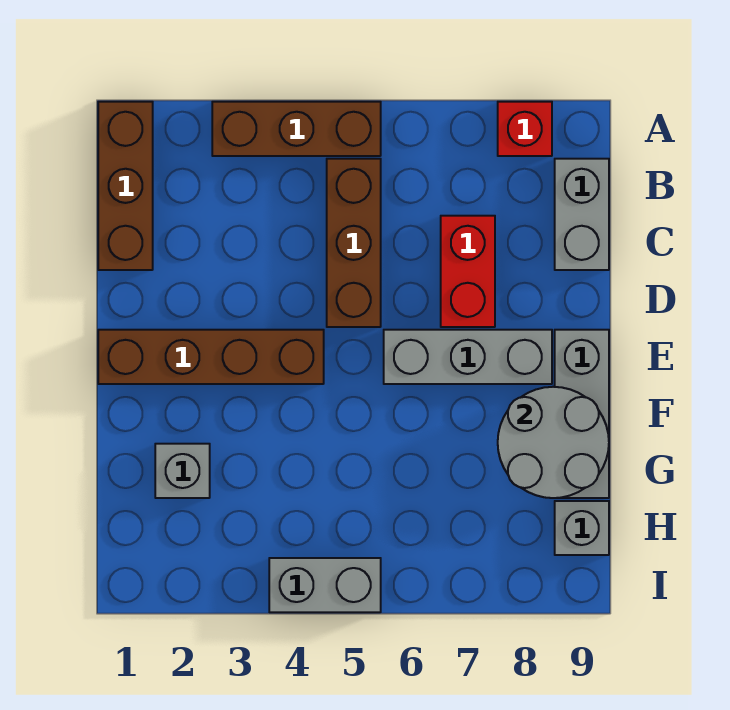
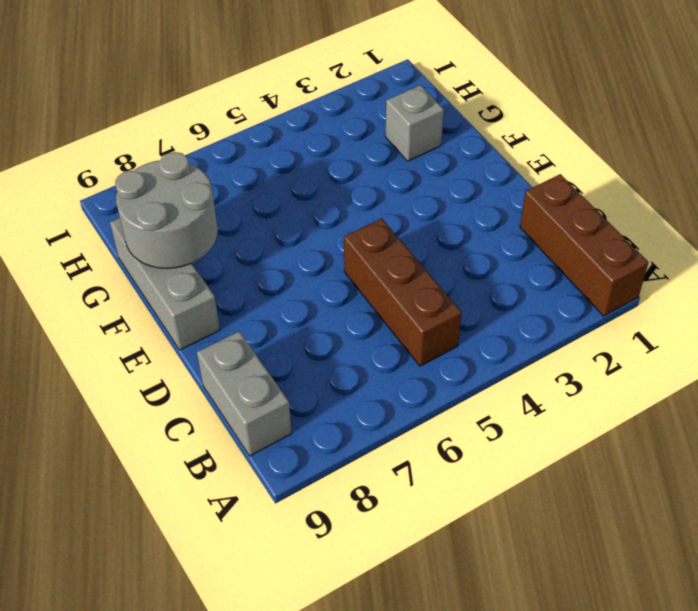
none -> brown 1x3 brick [212,102,381,156]
none -> red 1x1 brick [498,102,552,156]
none -> red 1x2 brick [441,216,495,327]

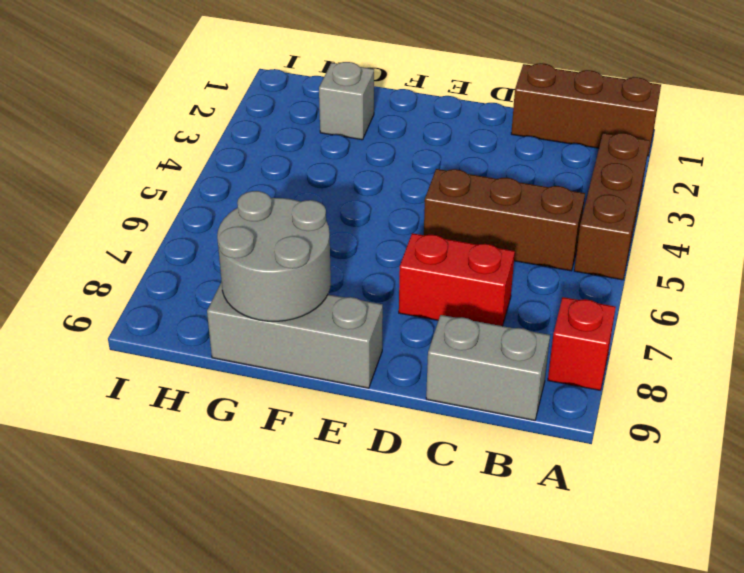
none -> brown 1x4 brick [98,330,324,384]
none -> grey 1x3 brick [384,330,552,384]
none -> grey 1x1 brick [555,501,609,555]

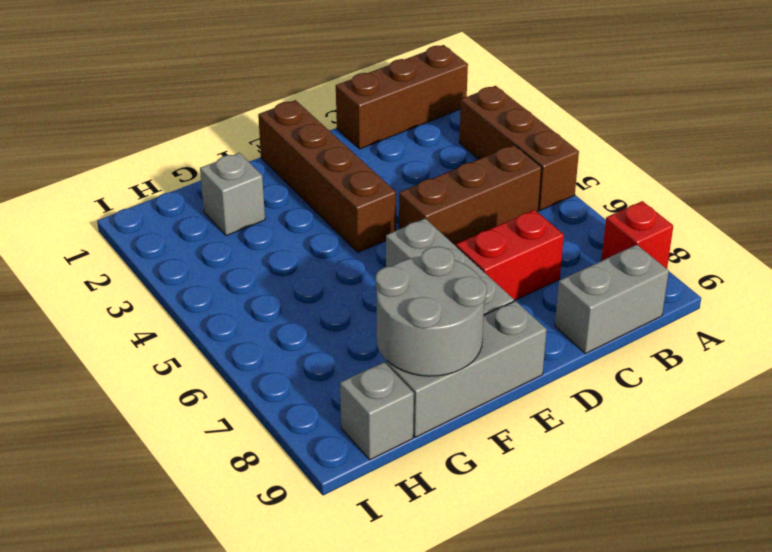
none -> grey 1x2 brick [269,558,381,612]

